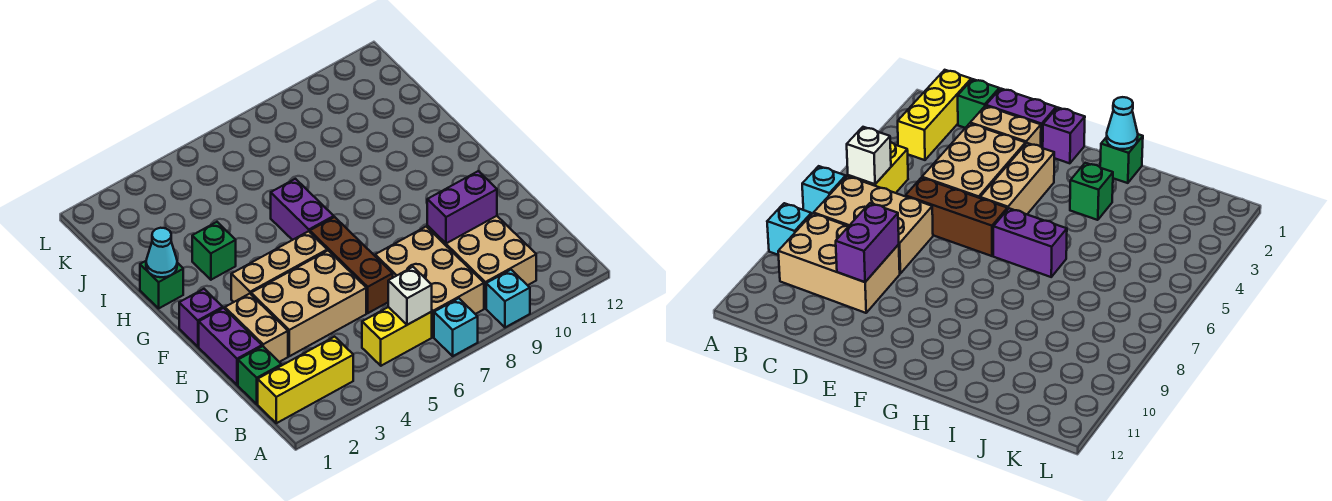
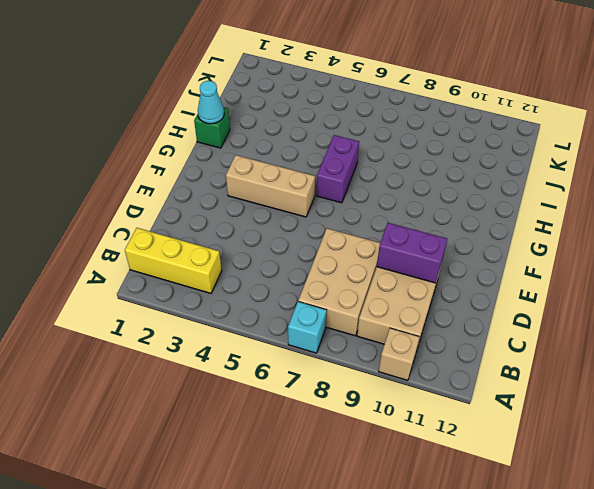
tan 1x1 brick [379,328,419,380] -> none
none -> cyan 1x1 brick [486,270,530,327]
none -> yellow 1x2 brick [362,307,432,366]
none -> green 1x1 brick [238,346,282,404]

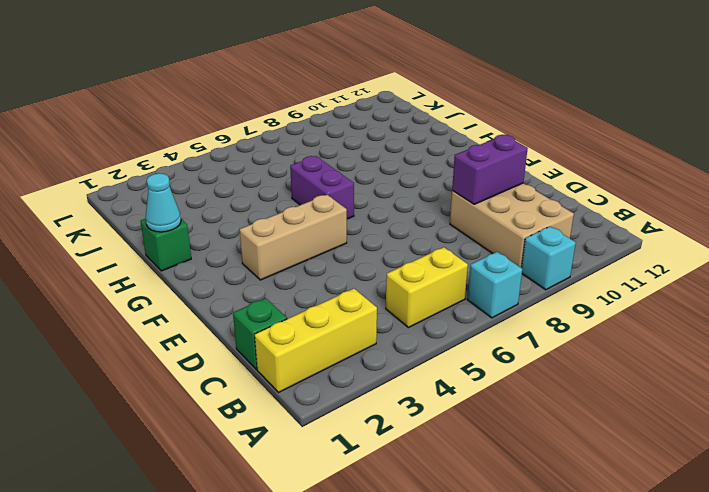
none -> tan 2x3 brick [375,227,484,337]
none -> purple 1x2 brick [199,308,262,385]
none -> tan 1x2 brick [225,294,288,362]

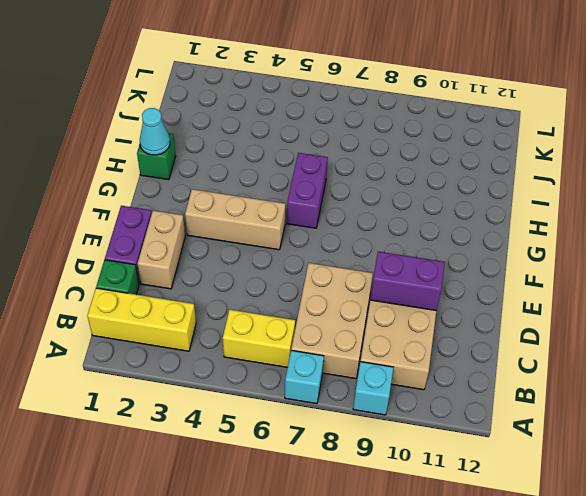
none -> tan 2x3 brick [251,251,366,356]
none -> brown 1x3 brick [310,217,393,313]
none -> purple 1x1 brick [179,289,223,347]

